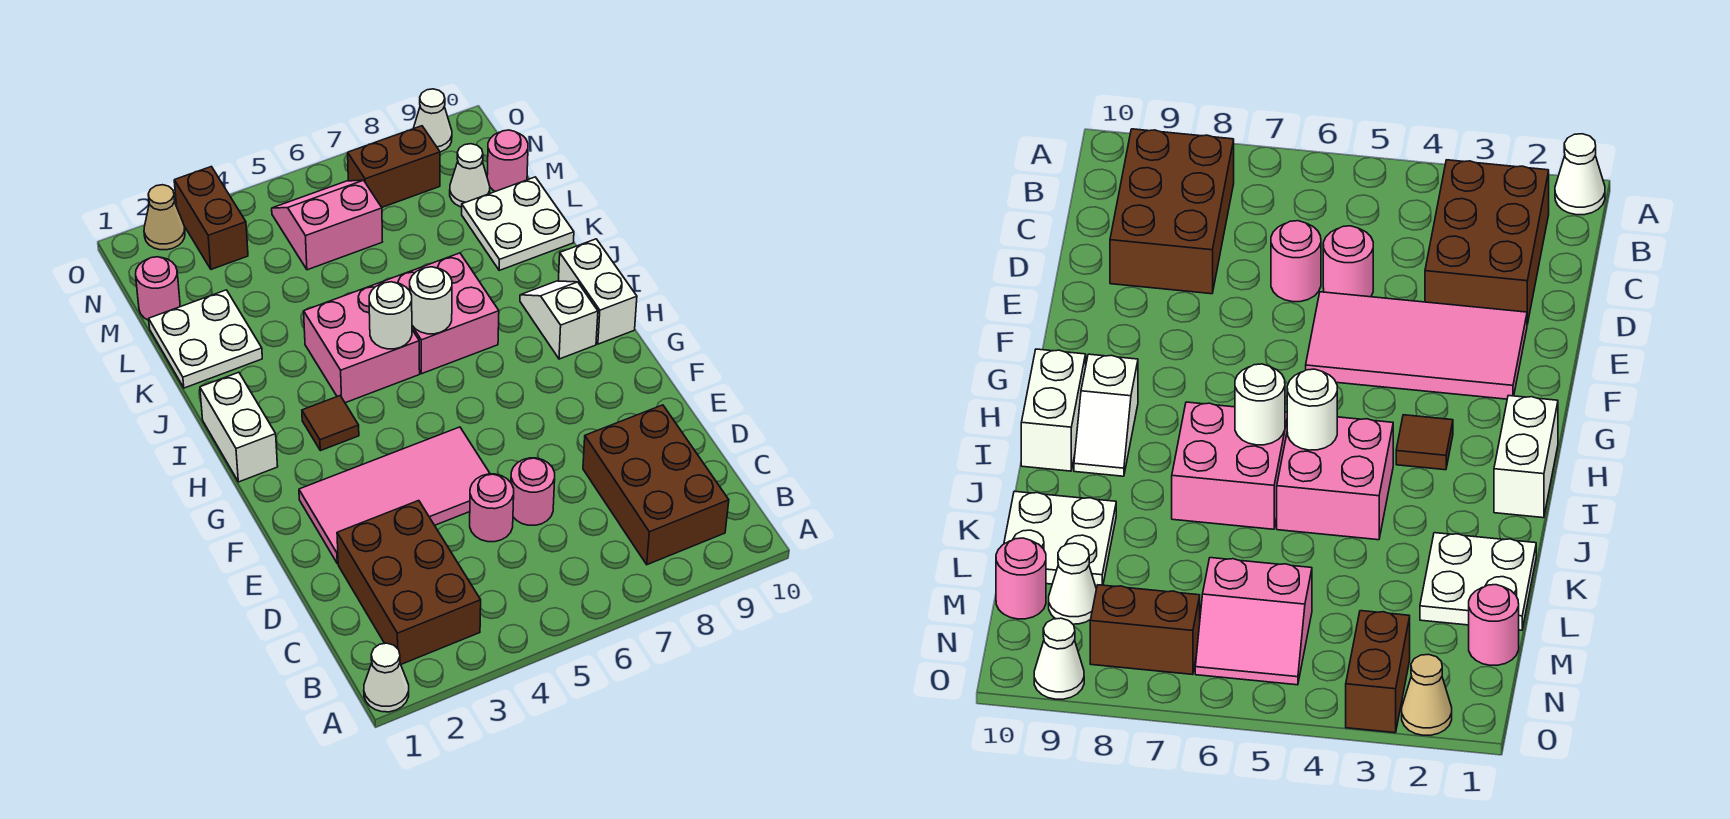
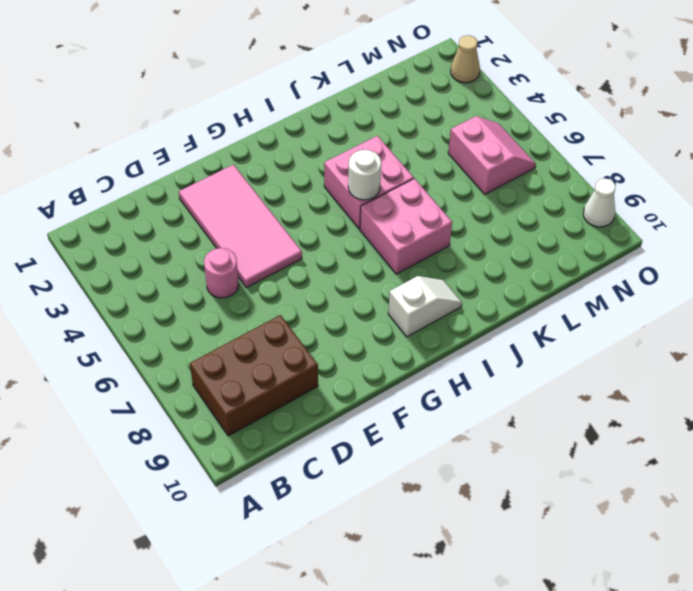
none -> white 1x1 cone [364,643,409,712]
none -> brown 2x3 brick [337,501,481,664]
none -> pink 1x1 round brick [511,458,555,525]

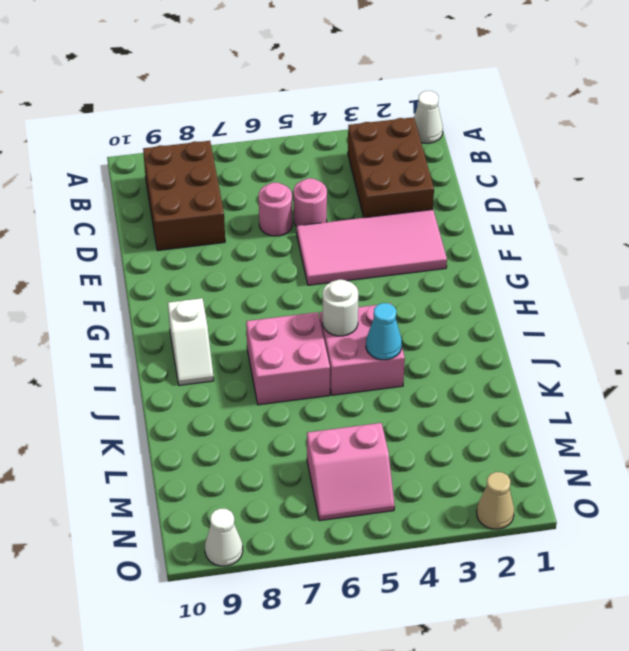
cyan 1x1 cone [366,303,402,360] -> none
none -> white 1x2 brick [200,372,278,482]
none -> brown 1x1 tile [302,396,359,451]
none -> white 1x2 brick [558,239,637,344]

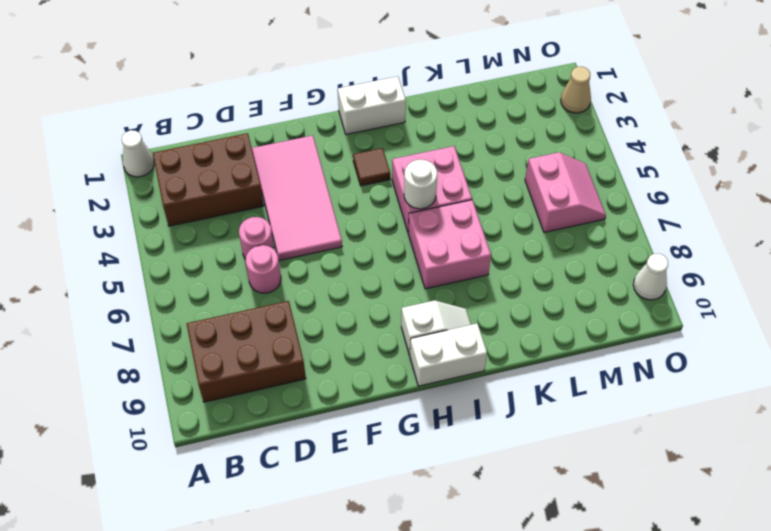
none -> white 2x2 plate [149,290,262,388]
none -> white 2x2 plate [462,177,574,270]
none -> pink 1x1 round brick [136,257,180,320]

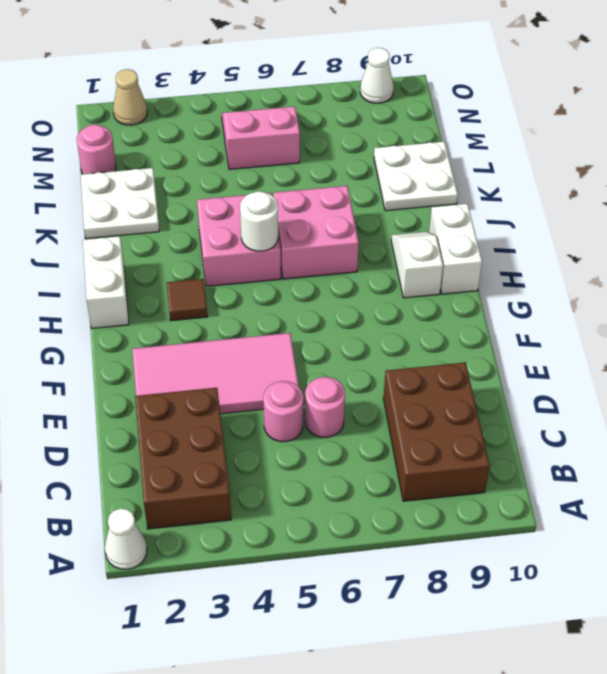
none -> white 1x1 cone [450,144,490,207]
none -> pink 1x1 round brick [487,130,528,191]
none -> brown 1x2 brick [174,167,248,269]

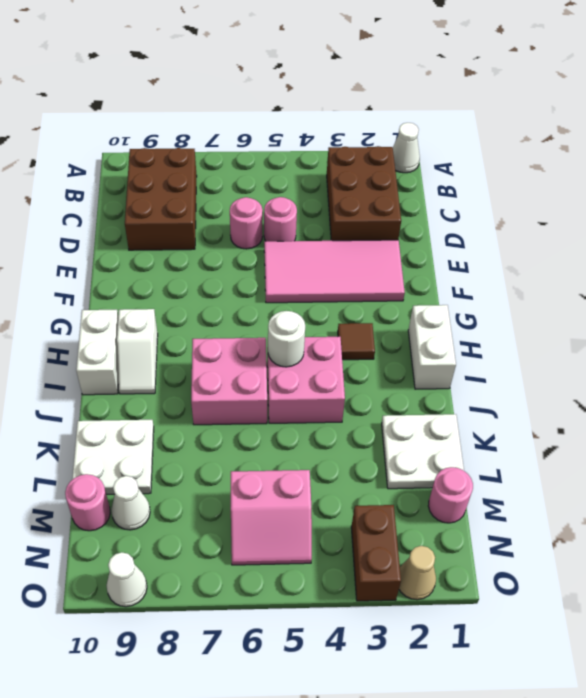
none -> brown 1x2 brick [348,126,440,207]
none -> white 1x1 round brick [410,267,452,334]

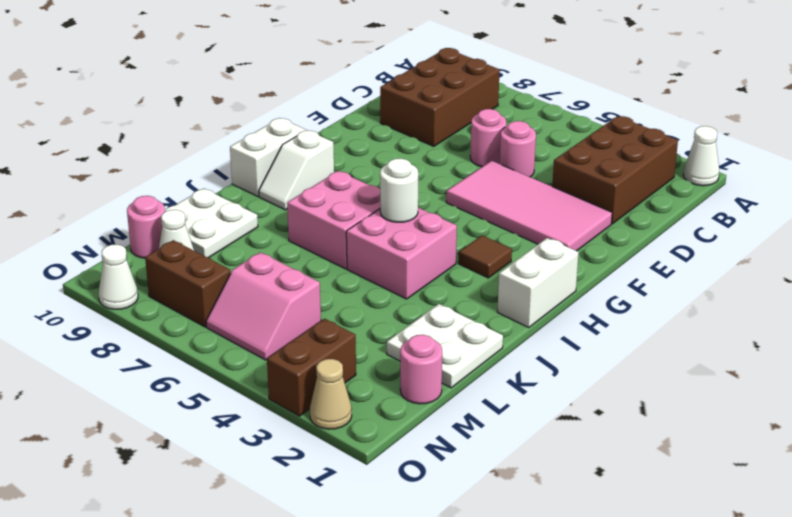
none -> white 1x1 round brick [410,267,452,334]

